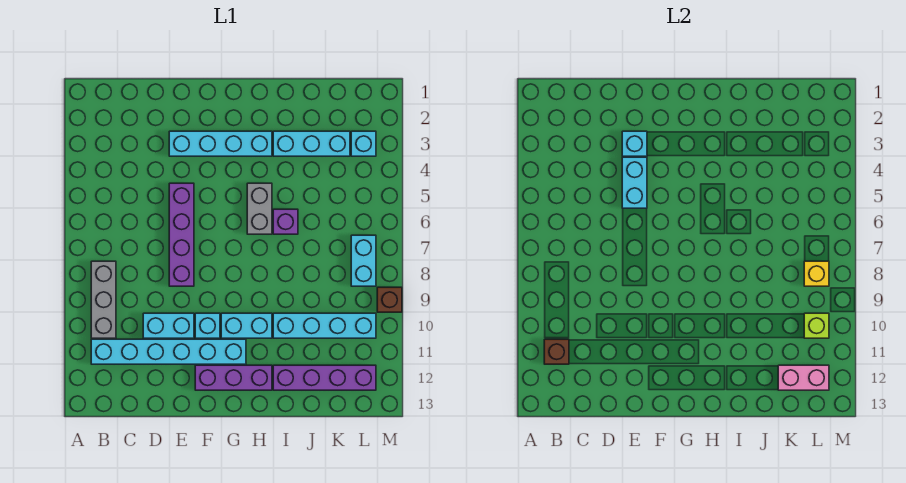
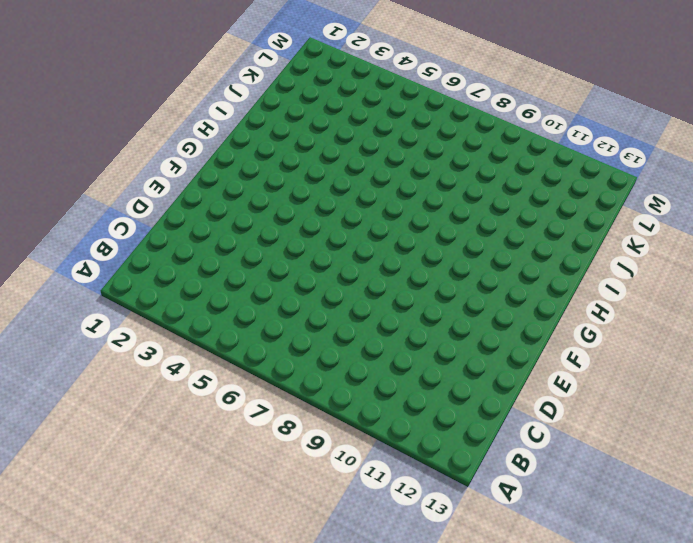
none -> grey 1x3 brick [91,261,116,338]
none -> cyan 1x6 brick [91,339,246,364]
none -> cyan 1x2 brick [143,313,194,338]

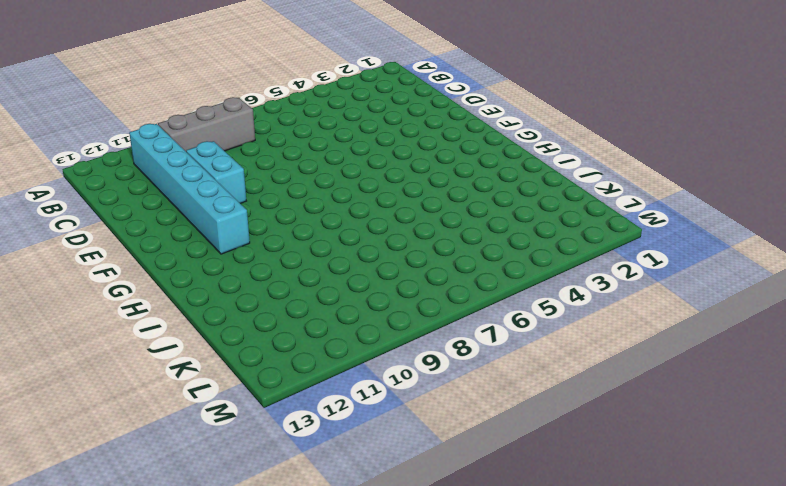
none -> cyan 1x4 brick [169,131,272,156]
none -> purple 1x4 brick [169,183,194,286]
none -> cyan 1x1 brick [195,313,220,338]

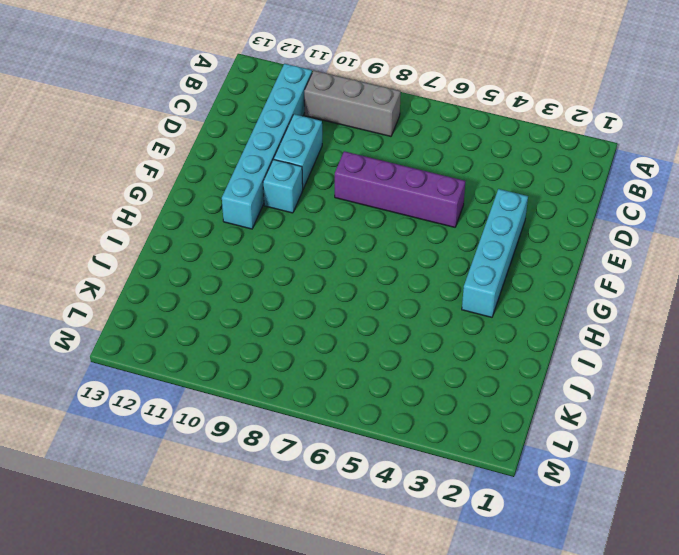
none -> purple 1x3 brick [195,365,272,390]
none -> cyan 1x2 brick [221,313,272,338]
none -> grey 1x2 brick [247,183,272,234]

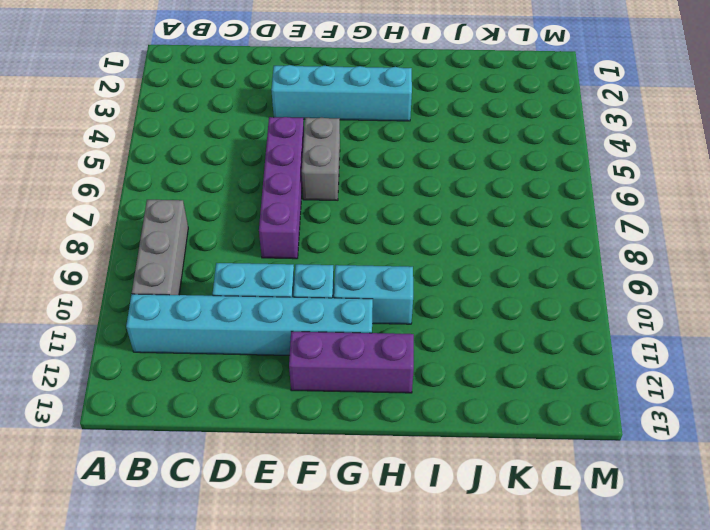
grey 1x2 brick [302,118,340,200] -> grey 1x2 brick moved to [247,183,272,234]
none -> cyan 1x3 brick [273,131,350,156]
none -> purple 1x1 brick [273,209,298,234]
none -> cyan 1x4 brick [273,313,376,338]

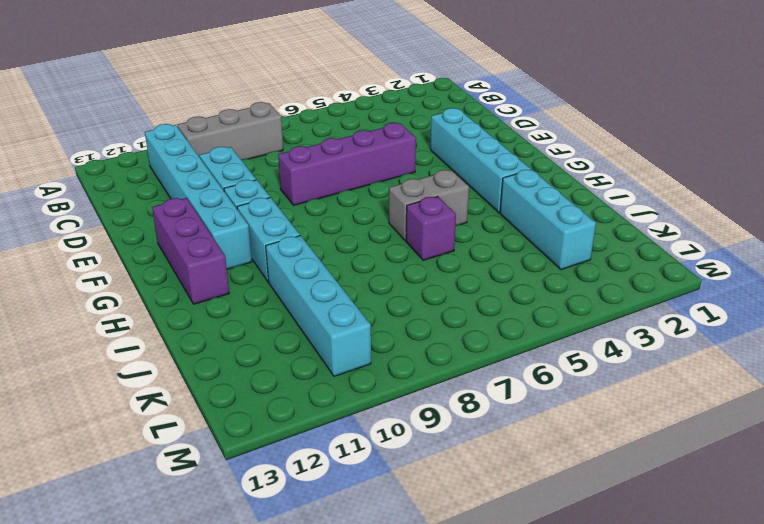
none -> purple 1x4 brick [273,365,376,390]
none -> cyan 1x1 brick [351,131,376,156]
none -> cyan 1x2 brick [351,235,376,286]

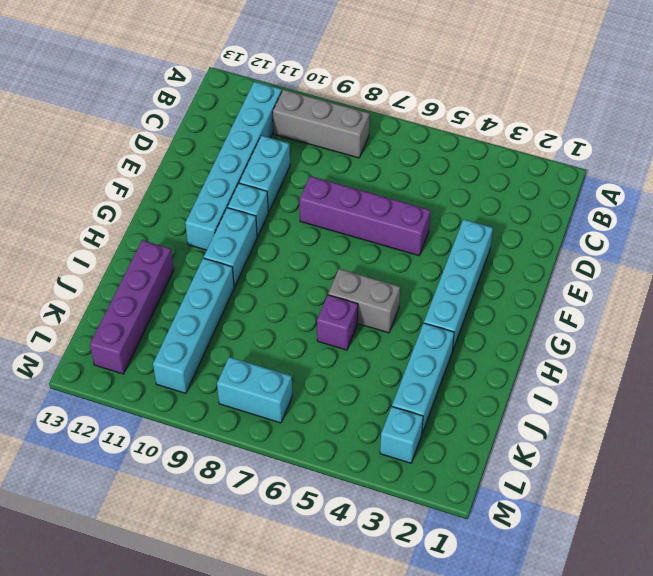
none -> purple 1x3 brick [195,365,272,390]
none -> brown 1x1 brick [377,287,402,312]
none -> brown 1x1 brick [544,339,569,364]

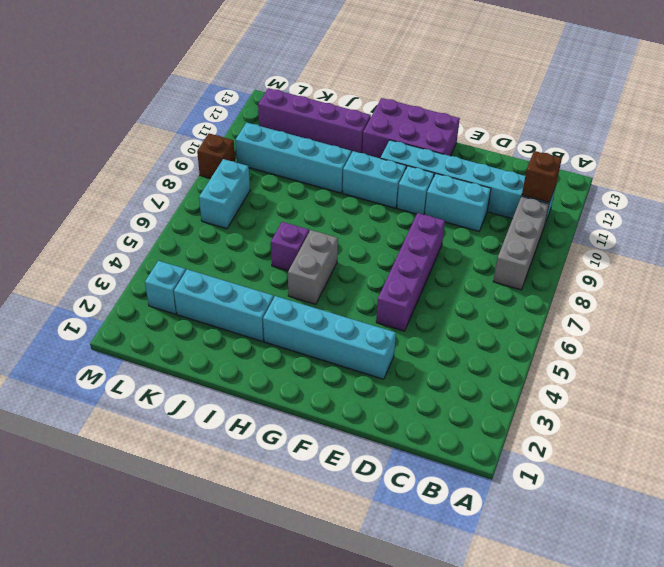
purple 2x3 brick [362,98,460,158] -> purple 1x3 brick [195,365,272,390]
none -> cyan 1x1 brick [622,131,647,156]
none -> cyan 1x2 brick [622,157,647,208]
none -> pink 1x2 brick [778,365,829,390]

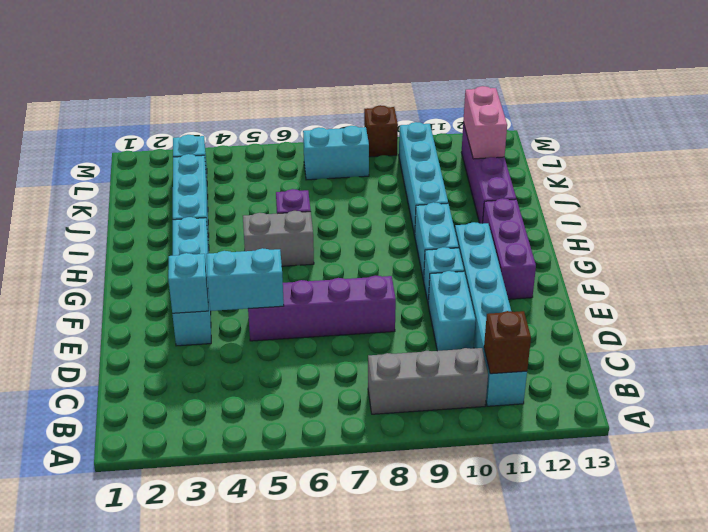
none -> yellow 1x1 brick [804,261,829,286]
none -> lime 1x1 brick [804,313,829,338]

